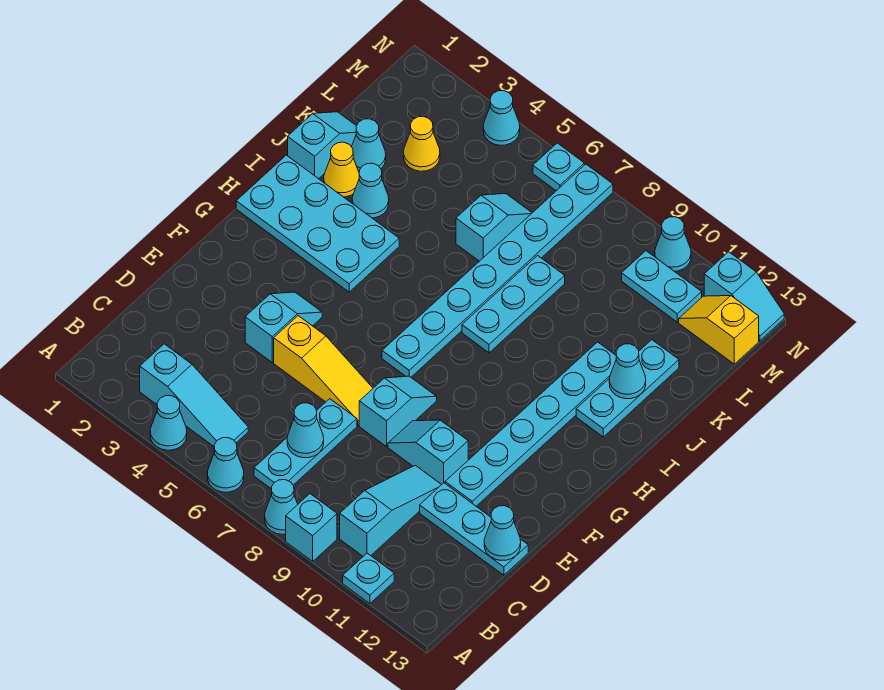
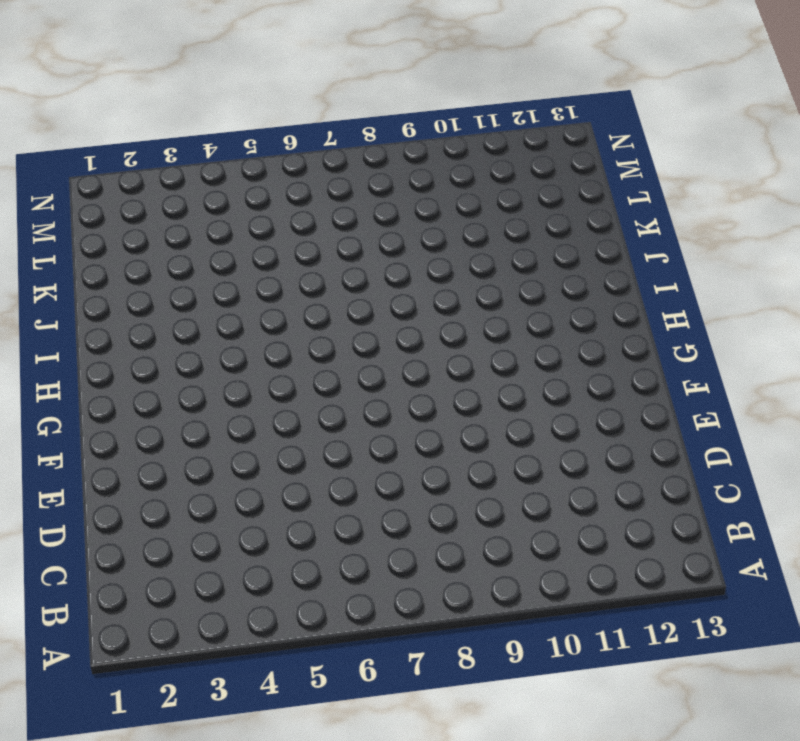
none -> cyan 1x1 cone [150,396,187,450]
none -> cyan 1x1 cone [207,438,244,492]
none -> cyan 1x1 cone [265,480,298,534]
none -> cyan 1x1 brick [286,494,337,561]

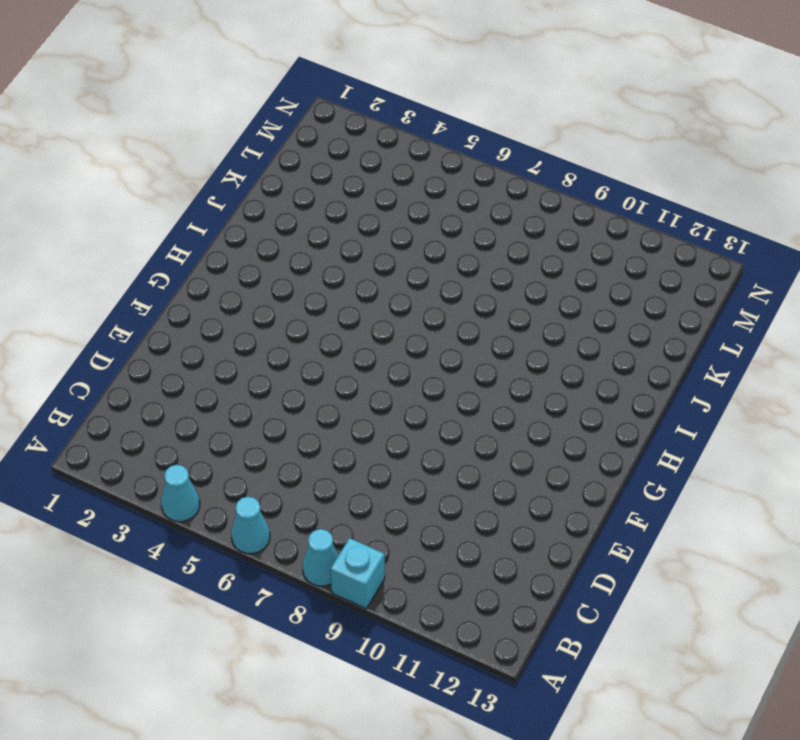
none -> cyan 1x1 plate [343,553,394,604]
none -> cyan 1x3 slope [140,344,248,446]
none -> cyan 1x3 plate [254,399,357,489]
none -> cyan 1x3 slope [340,465,441,556]

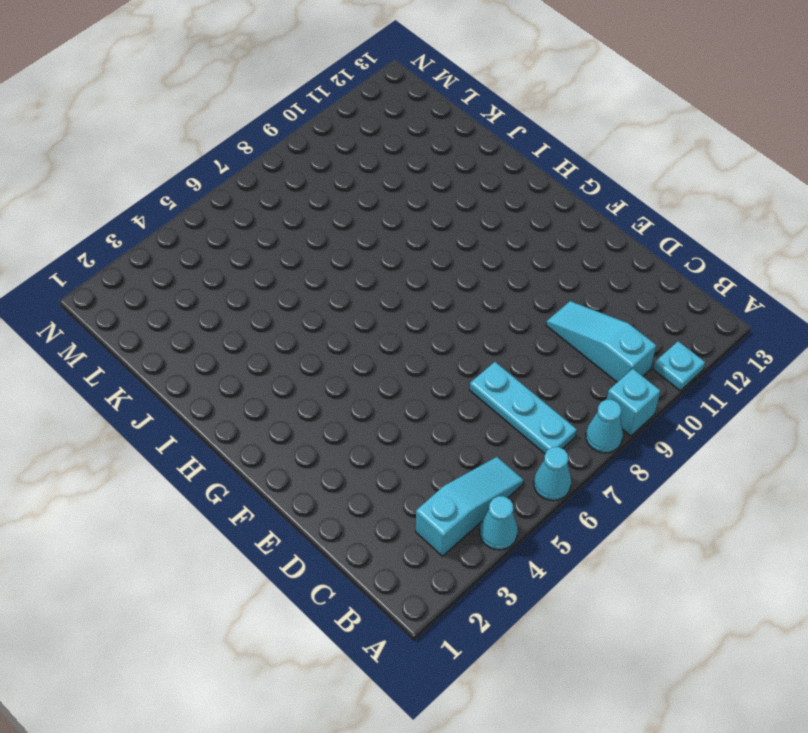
none -> cyan 1x3 plate [420,483,528,575]
none -> cyan 1x2 slope [245,292,322,362]
none -> yellow 1x3 slope [274,316,373,425]
none -> cyan 1x2 slope [359,376,437,447]

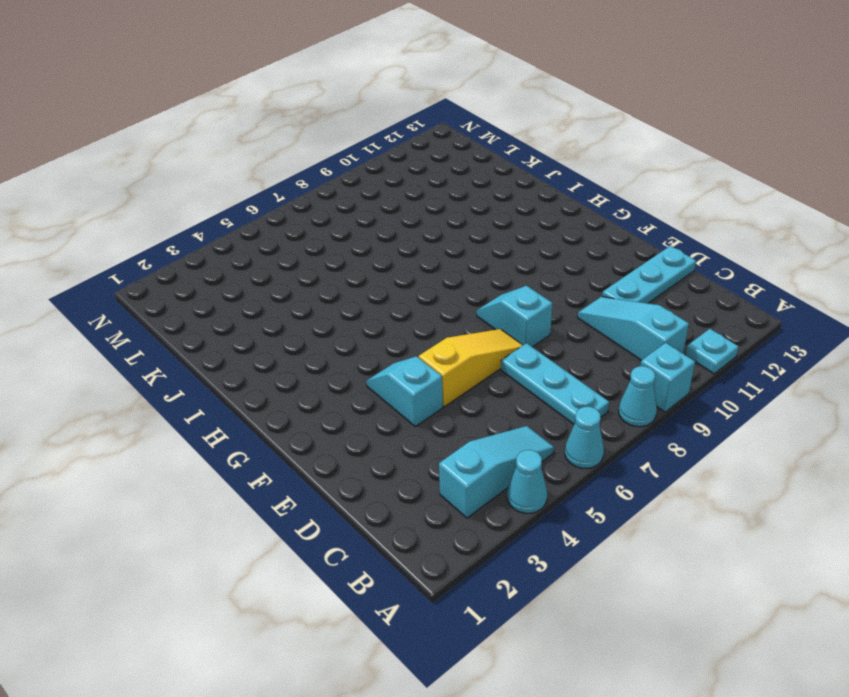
none -> cyan 1x2 slope [388,420,468,485]
none -> cyan 1x6 plate [445,342,616,506]
none -> cyan 1x8 plate [382,164,613,377]
none -> cyan 2x4 plate [236,155,399,292]

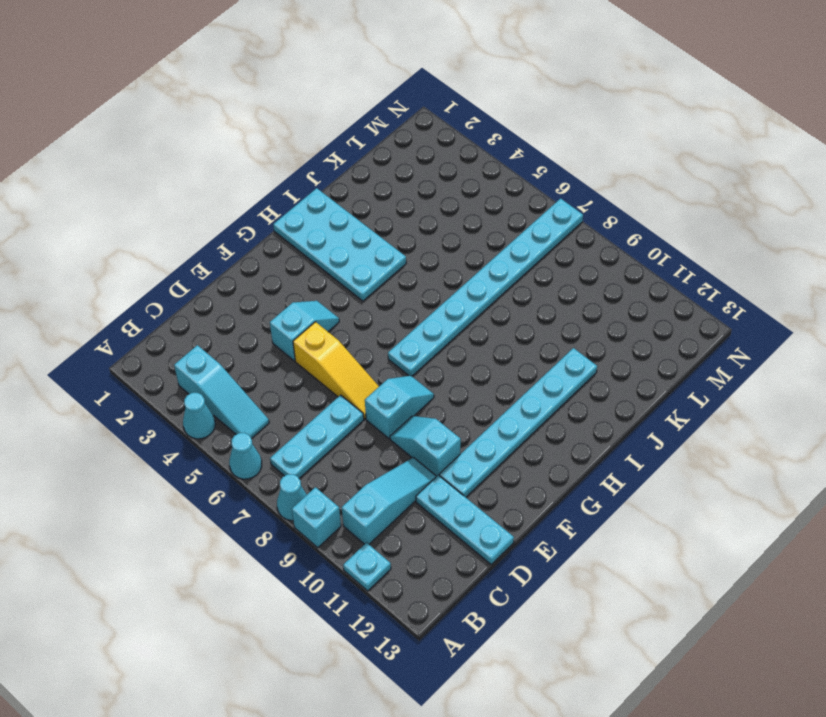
none -> cyan 1x3 plate [462,256,565,353]
none -> cyan 1x3 plate [576,340,679,437]
none -> cyan 1x2 slope [288,112,356,179]
none -> yellow 1x1 cone [324,142,359,197]

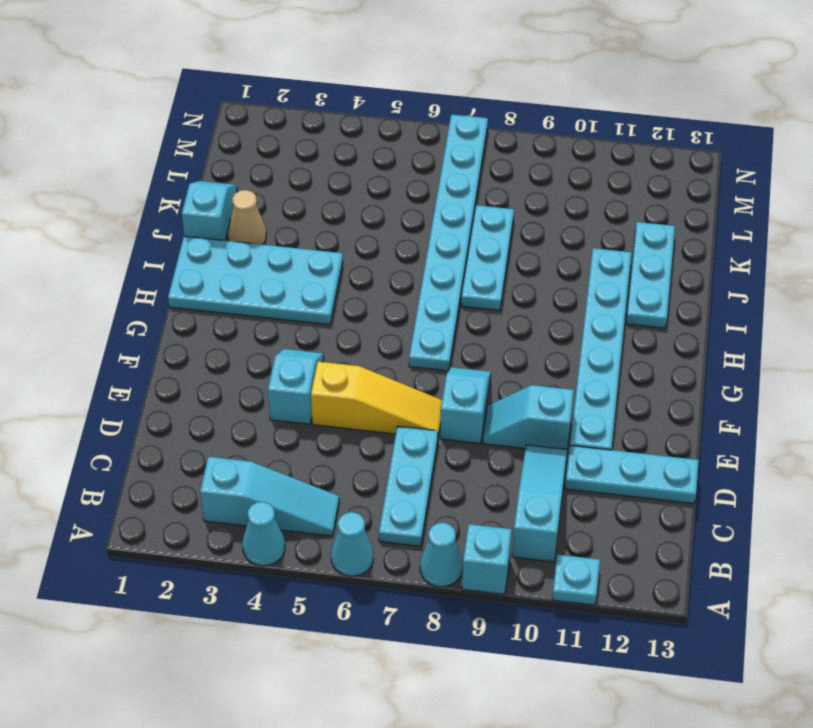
tan 1x1 cone [228,190,266,245] -> yellow 1x1 cone [324,142,359,197]
none -> cyan 1x1 cone [352,163,389,218]
none -> cyan 1x1 cone [352,119,386,171]
none -> cyan 1x2 slope [456,194,532,261]
none -> yellow 1x1 cone [404,117,440,171]

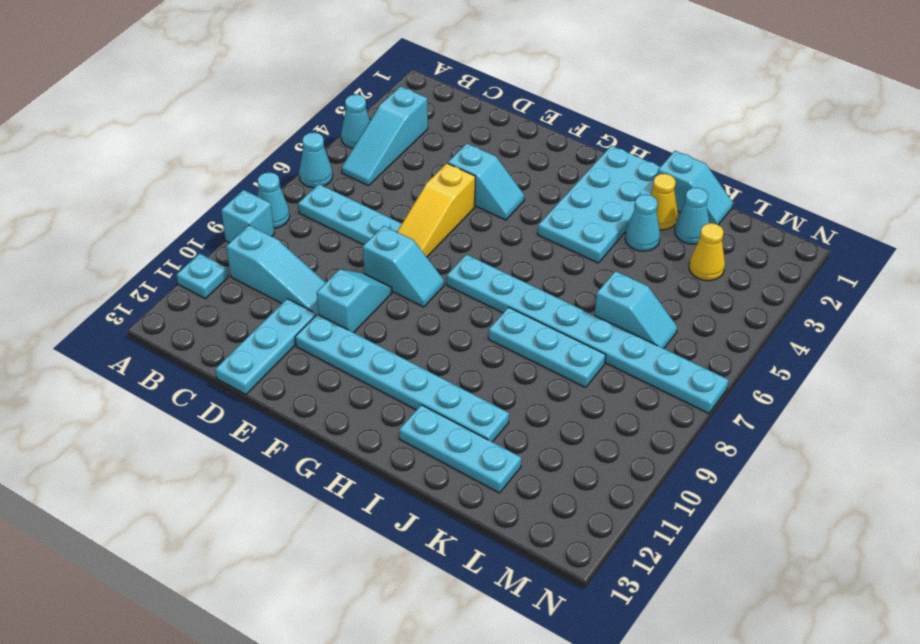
none -> cyan 1x2 plate [622,251,702,322]
none -> yellow 1x2 slope [679,296,759,364]
none -> cyan 1x1 cone [483,91,520,145]
none -> cyan 1x1 plate [533,143,584,191]

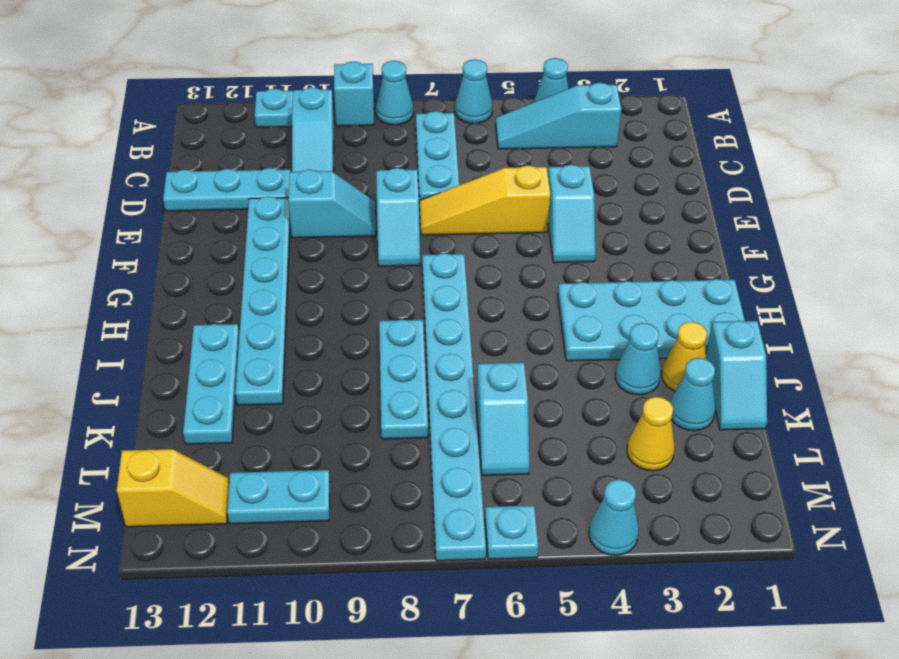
none -> cyan 1x1 cone [655,217,691,271]
none -> cyan 1x2 slope [704,252,784,341]
none -> cyan 1x1 cone [287,403,324,458]
none -> cyan 1x1 cone [484,506,521,560]

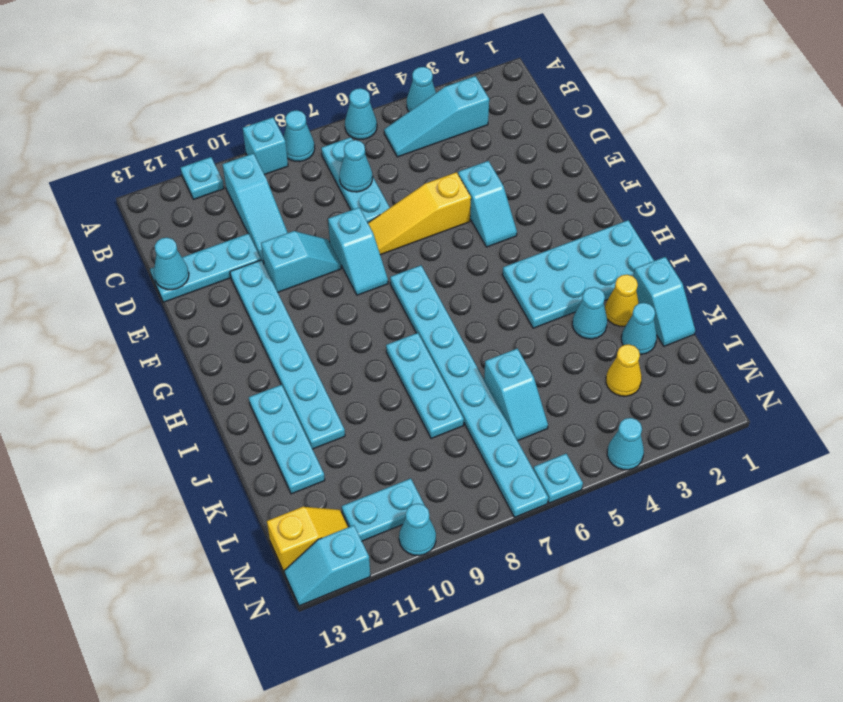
none -> cyan 1x1 cone [609,344,646,399]

